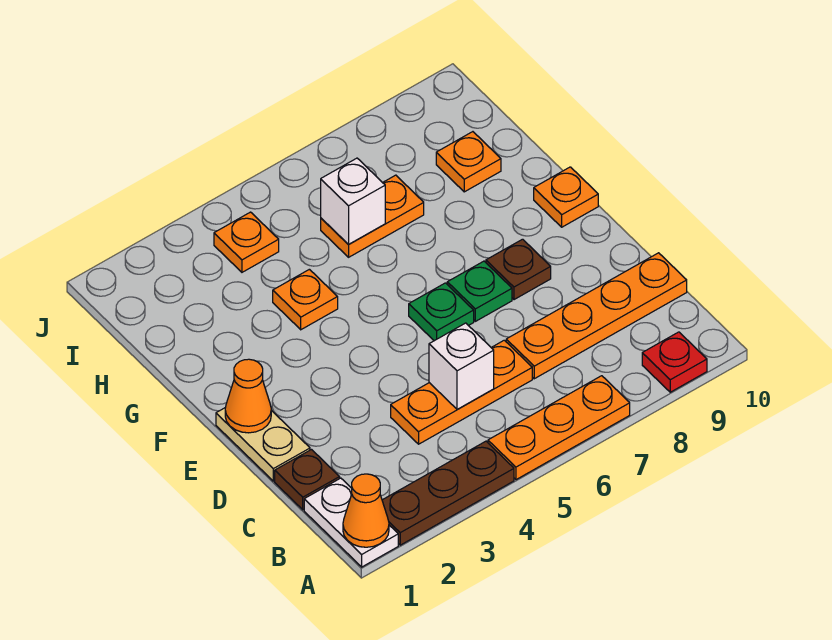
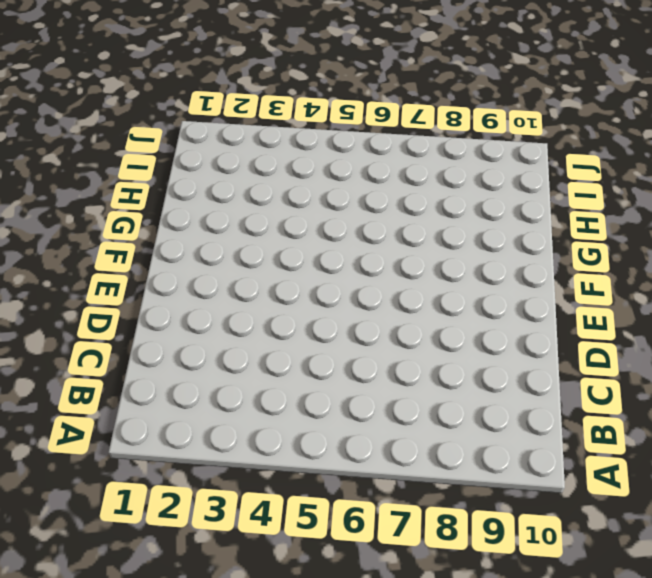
none -> white 1x2 plate [304,478,398,567]
none -> brown 1x3 plate [382,441,514,545]
none -> orange 1x3 plate [488,376,630,480]

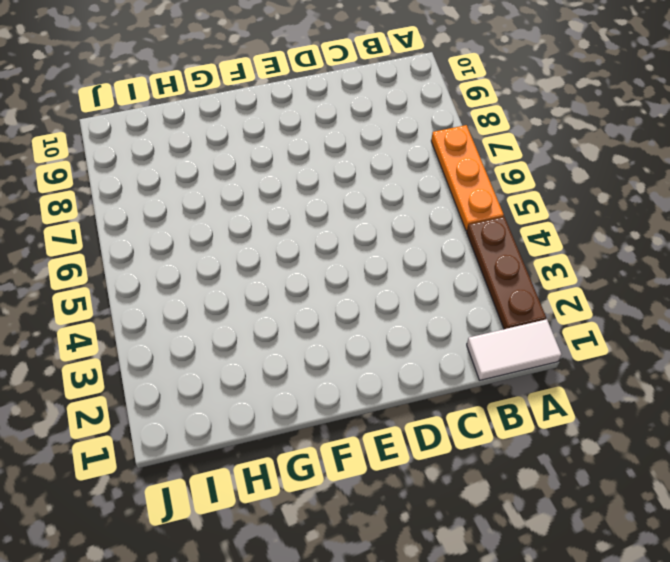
white 1x2 tile [467,319,562,380] -> white 1x2 plate [304,478,398,567]
none -> red 1x1 plate [642,332,707,392]
none -> brown 1x1 plate [275,450,340,510]
none -> orange 1x3 plate [391,340,532,444]

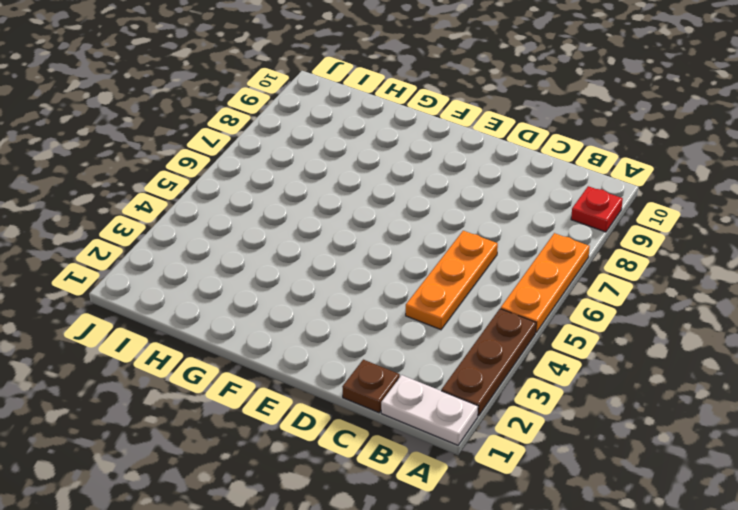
none -> orange 1x4 plate [506,253,687,379]
none -> tan 1x2 plate [216,407,310,481]
none -> green 1x1 plate [409,283,474,341]

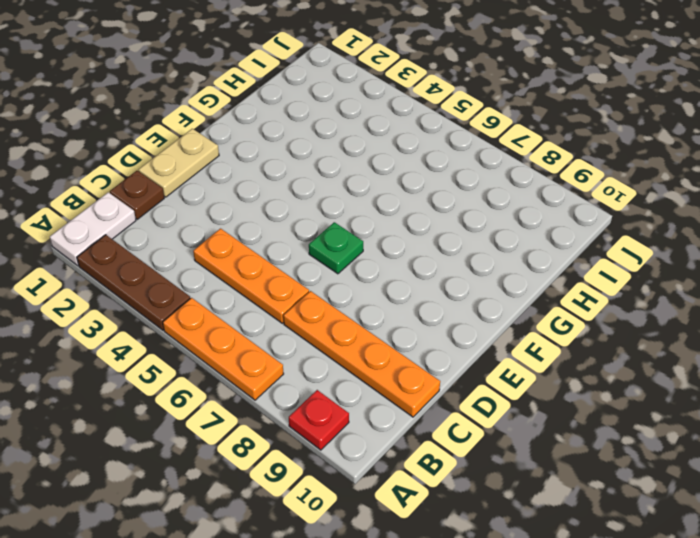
none -> green 1x1 plate [447,261,512,321]
none -> brown 1x1 plate [486,239,551,300]
none -> orange 1x1 plate [534,167,598,227]

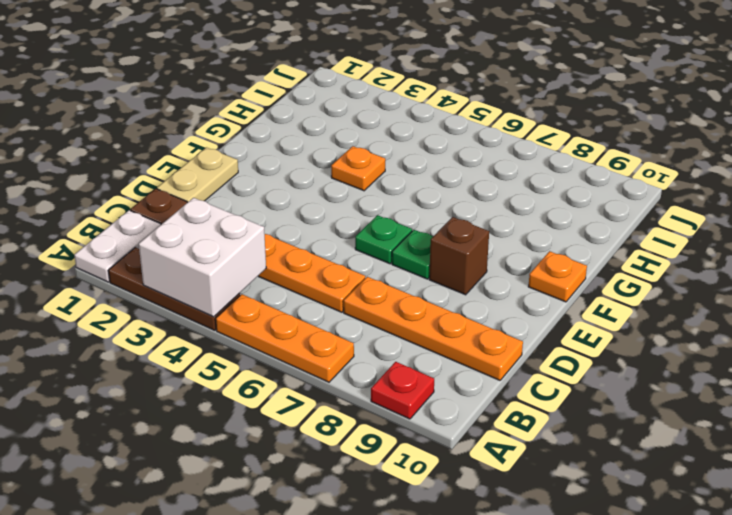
white 2x2 brick [139,198,266,317] -> none
brown 1x1 brick [429,217,489,295] -> brown 1x1 plate [486,239,551,300]
none -> orange 1x2 plate [321,175,424,257]
none -> orange 1x1 plate [436,132,501,192]
none -> orange 1x1 plate [214,212,279,272]

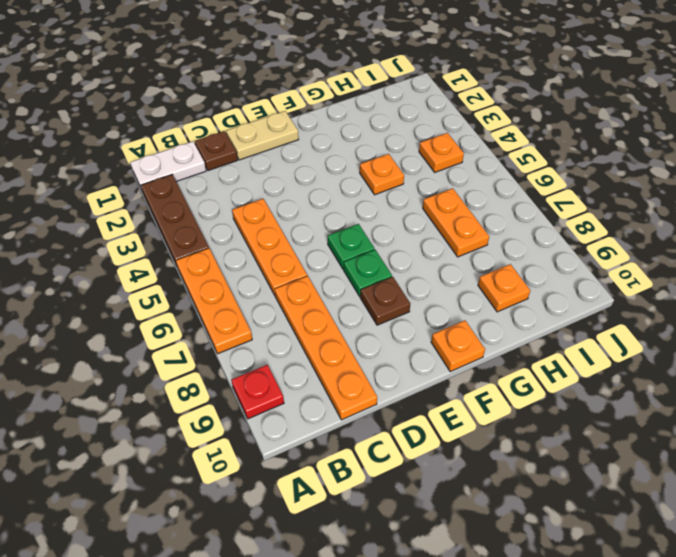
none -> orange 1x1 cone [343,474,389,547]
none -> white 1x1 brick [429,323,494,410]
none -> orange 1x1 cone [225,359,271,433]

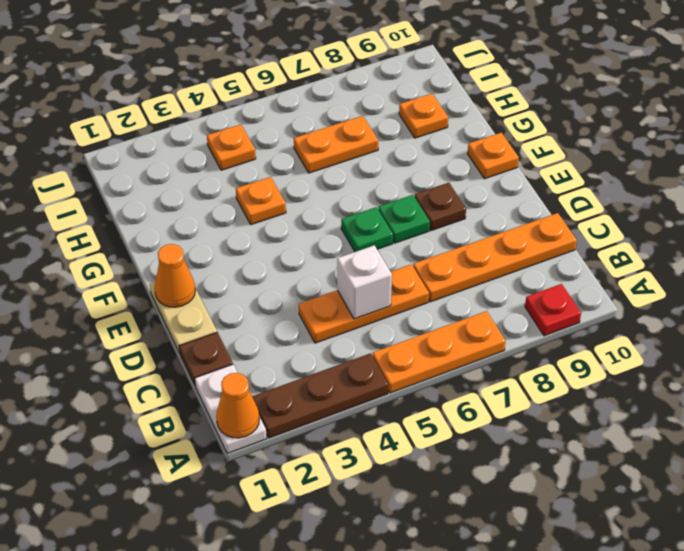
none -> white 1x1 brick [321,158,385,245]

